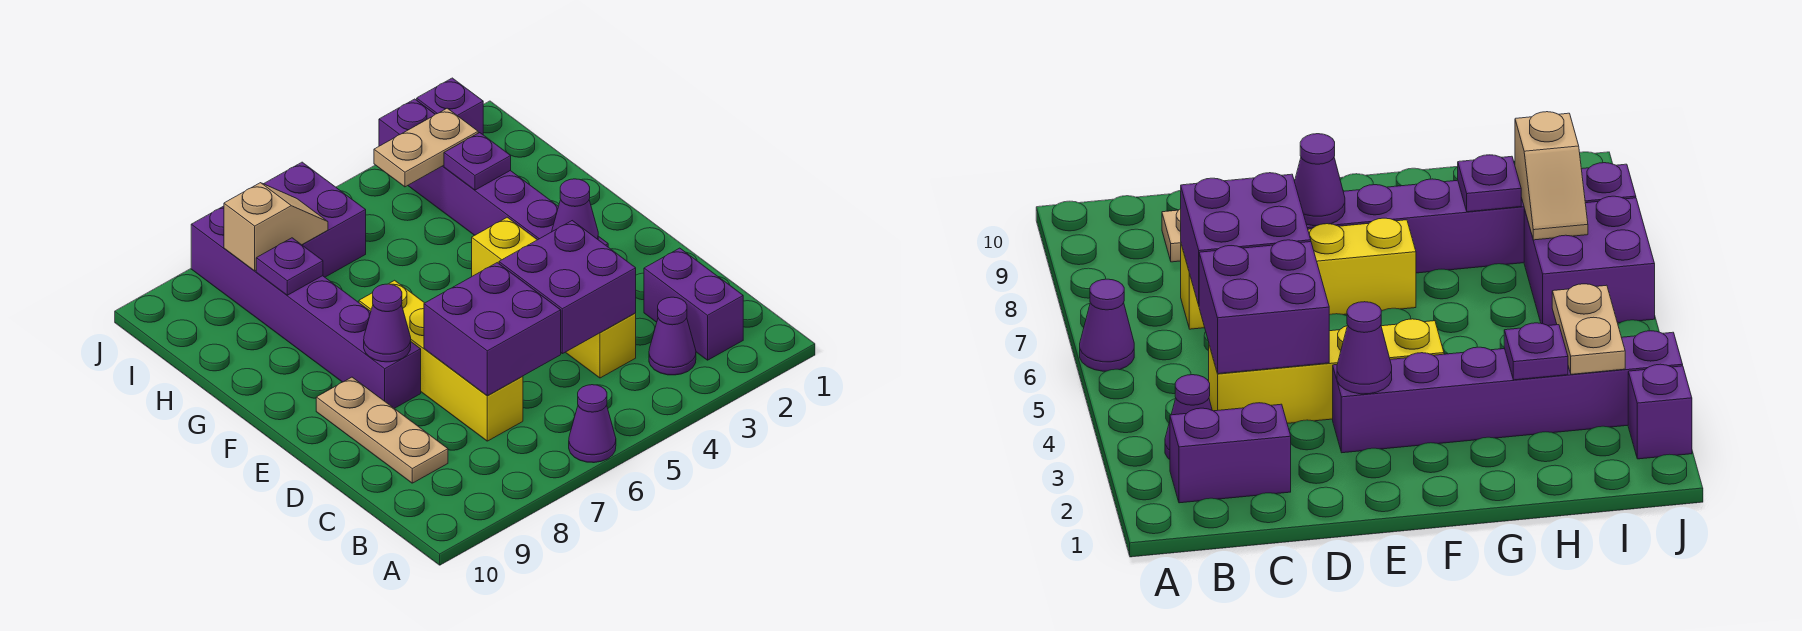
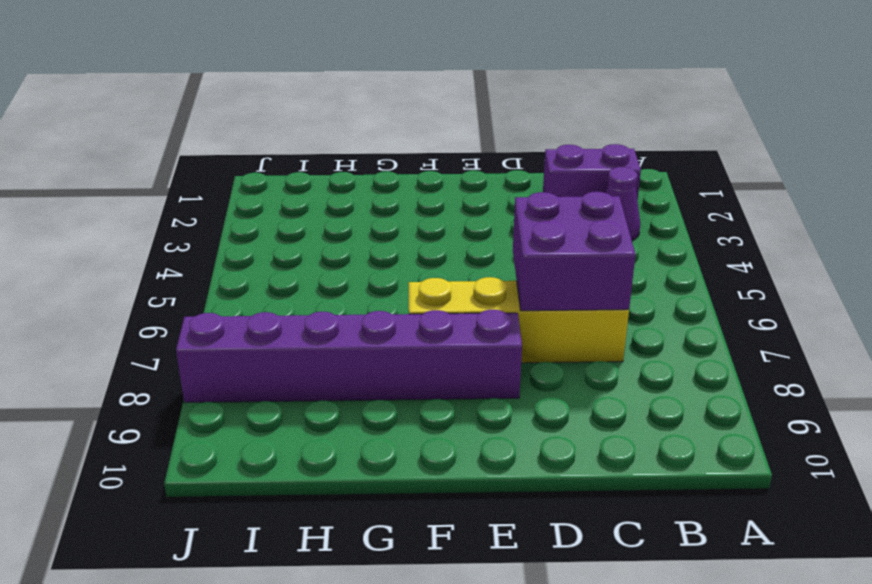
none -> purple 1x1 cone [569,385,616,463]
none -> yellow 1x4 brick [472,217,636,378]
none -> tan 1x3 plate [316,377,448,483]

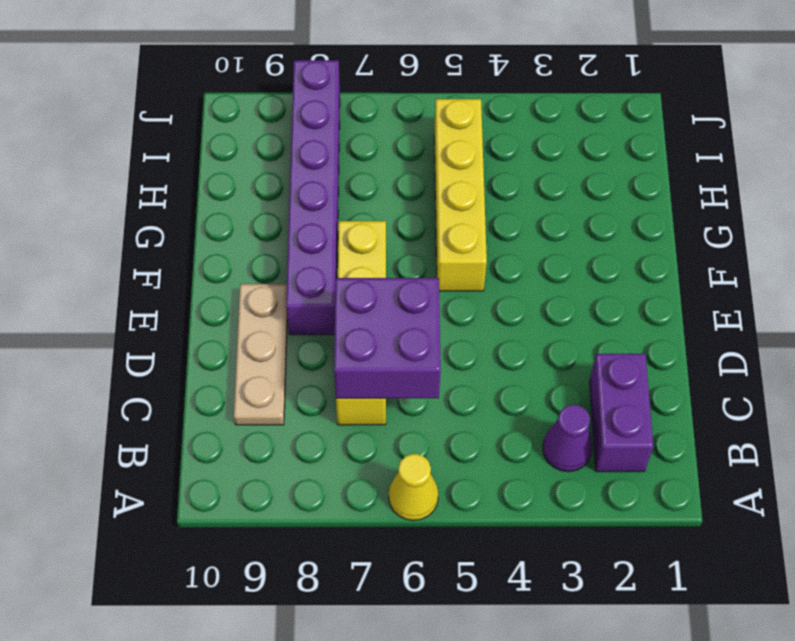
yellow 1x1 cone [389,454,439,521] -> purple 1x1 cone [569,385,616,463]
yellow 1x4 brick [434,99,487,291] -> yellow 1x4 brick moved to [472,217,636,378]
none -> purple 1x6 brick [379,99,608,247]
none -> purple 2x2 brick [264,162,366,277]
none -> purple 1x1 brick [417,78,483,134]

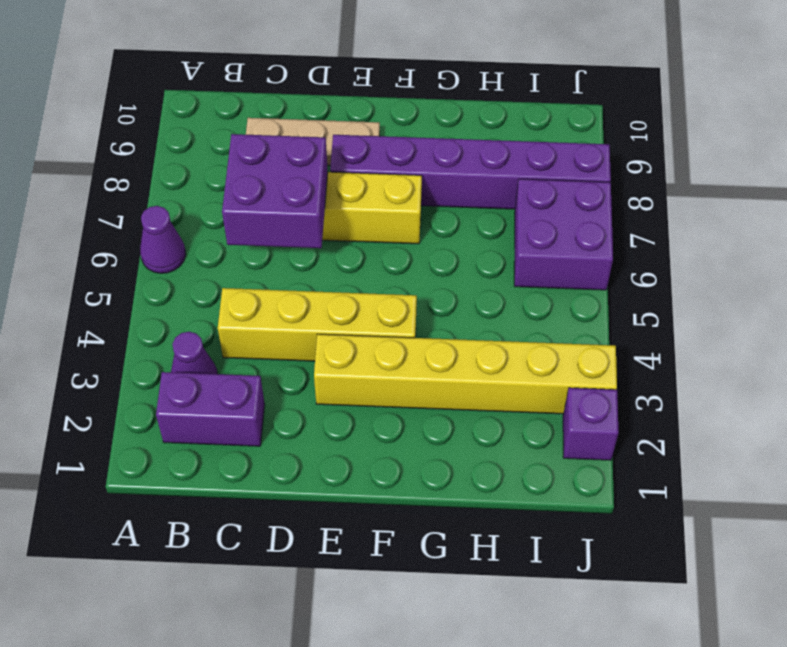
yellow 1x6 brick [314,334,617,414] -> purple 1x6 brick [379,99,608,247]
none -> purple 2x2 brick [499,221,636,354]
none -> purple 1x1 cone [552,179,598,239]
none -> purple 1x1 cone [364,284,411,362]

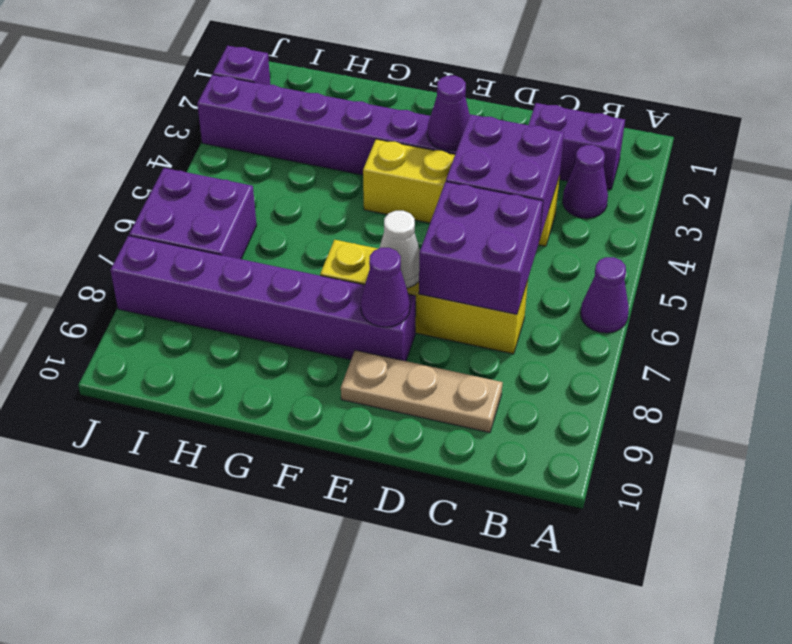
white 1x1 cone [379,211,420,288] -> none
none -> purple 1x1 plate [444,133,511,190]
none -> purple 1x1 plate [256,238,323,295]
none -> tan 1x2 plate [374,108,478,187]

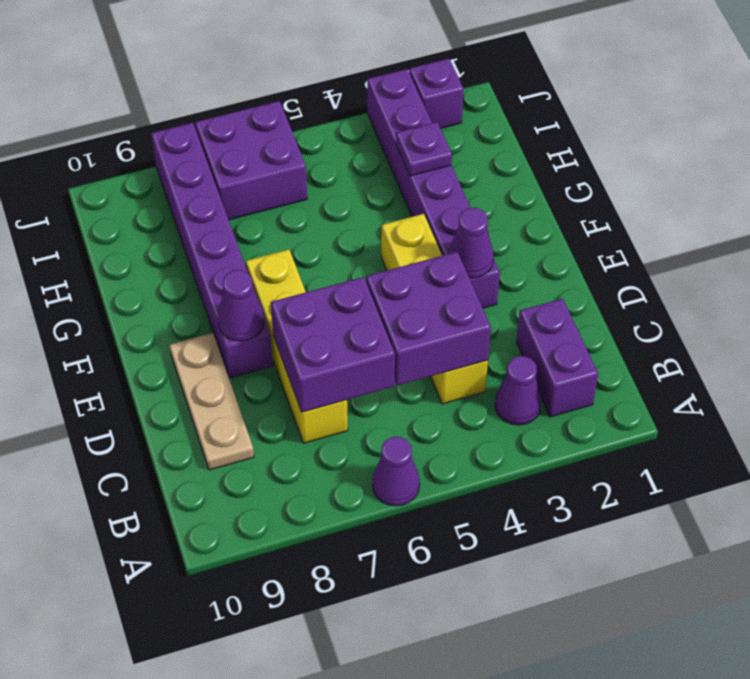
none -> purple 1x1 plate [256,238,323,295]
none -> tan 1x2 plate [374,108,478,187]
none -> tan 1x2 slope [224,183,328,271]

